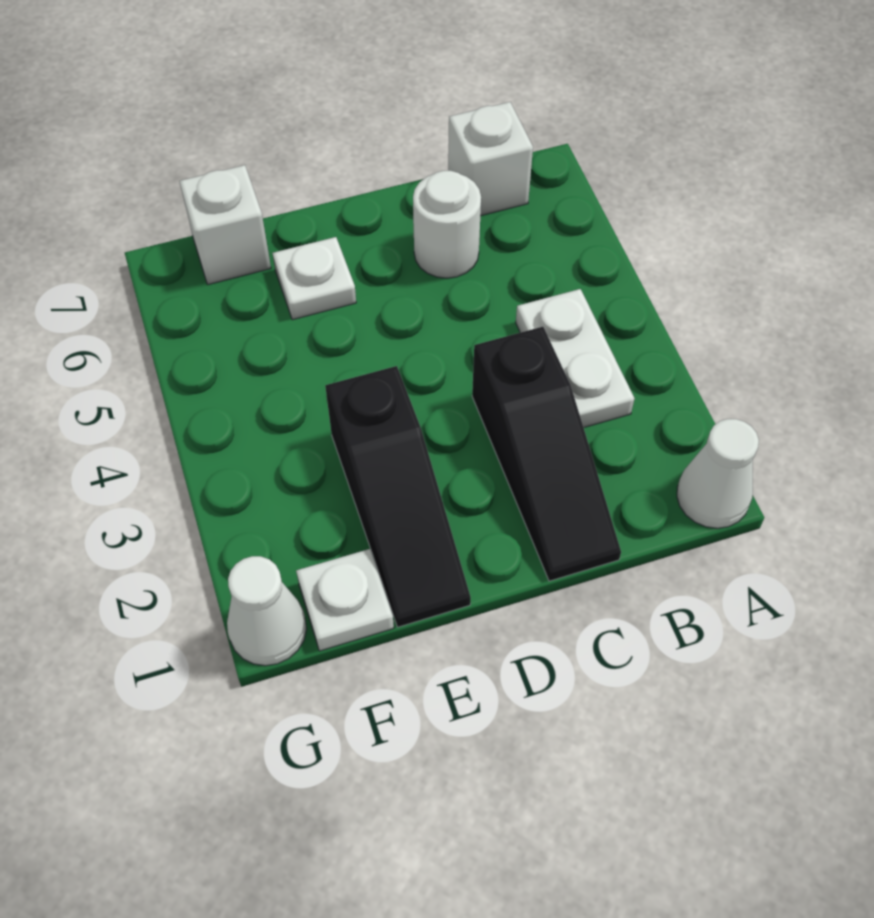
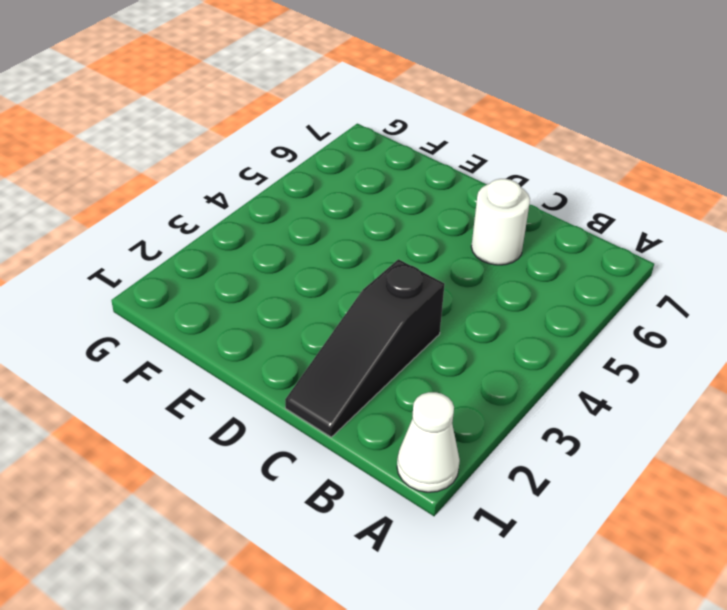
none -> white 1x2 plate [516,289,634,428]
none -> white 1x1 brick [448,102,533,216]

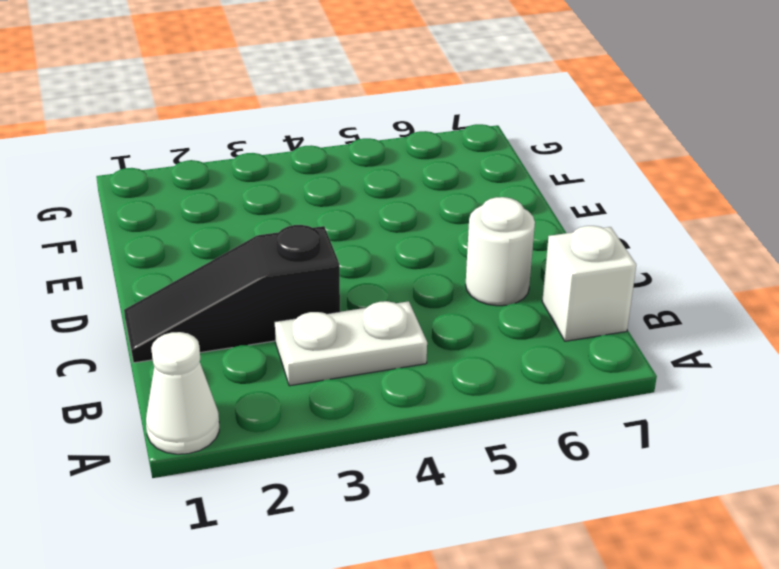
none -> black 1x3 slope [325,366,471,627]
none -> white 1x1 plate [272,237,356,320]

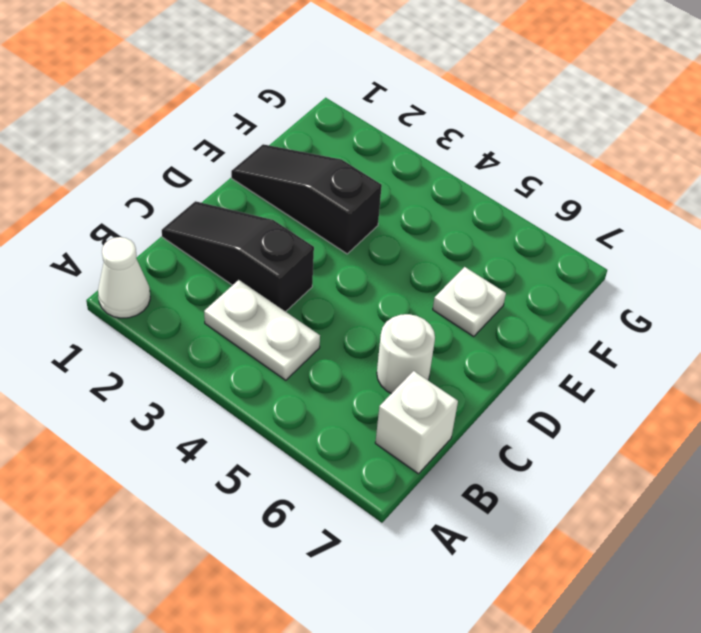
none -> white 1x1 plate [296,549,394,651]
none -> white 1x1 brick [179,165,271,284]

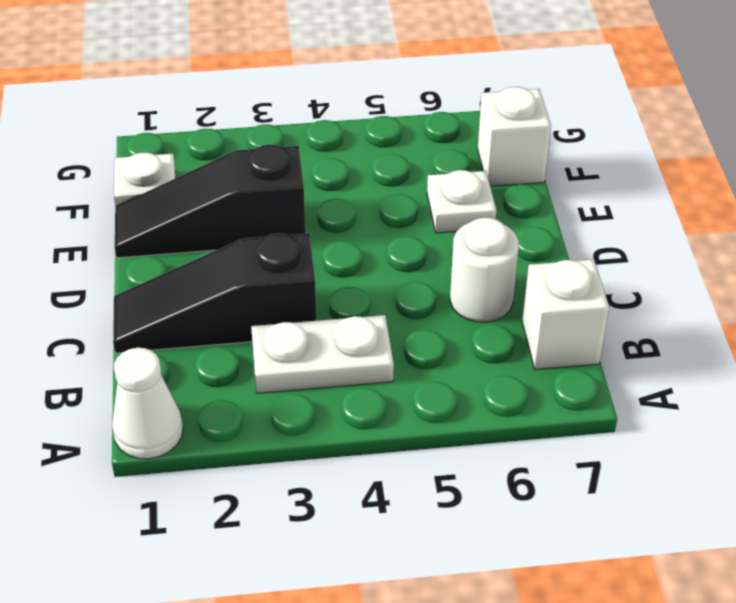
none -> white 1x1 cone [227,556,306,666]

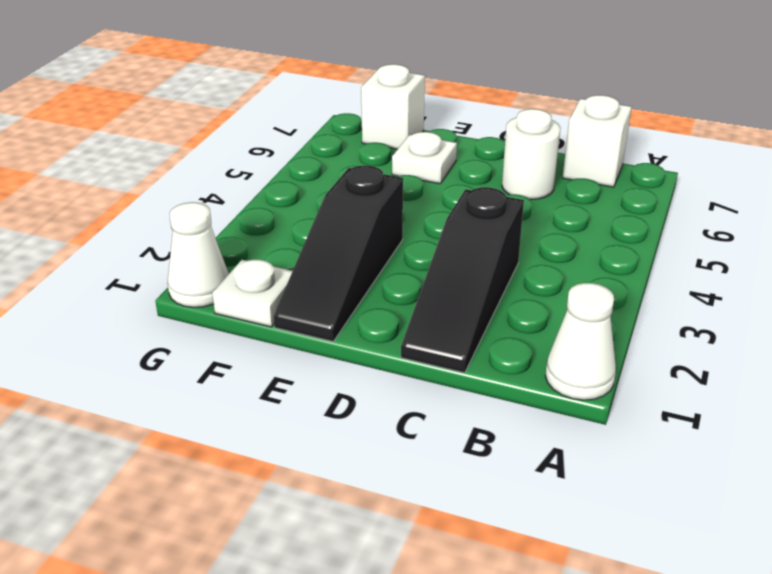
none -> white 1x2 plate [516,289,634,428]

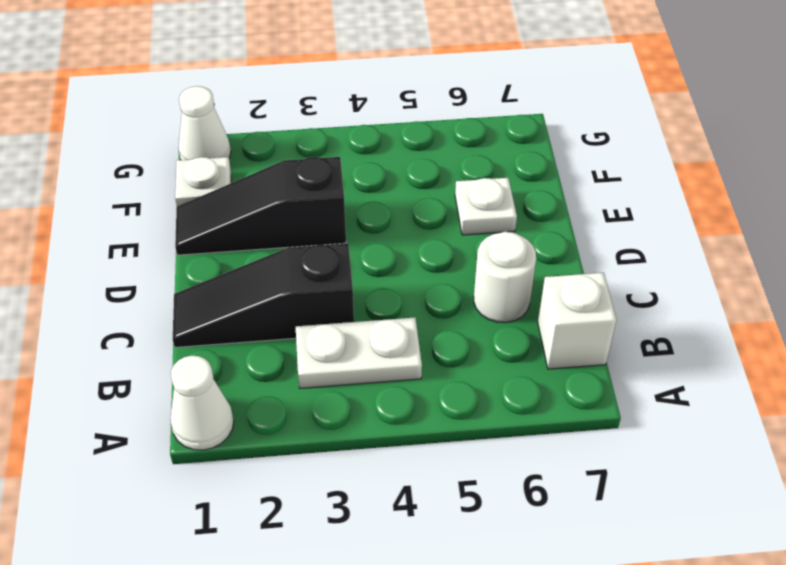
none -> white 1x1 brick [179,165,271,284]

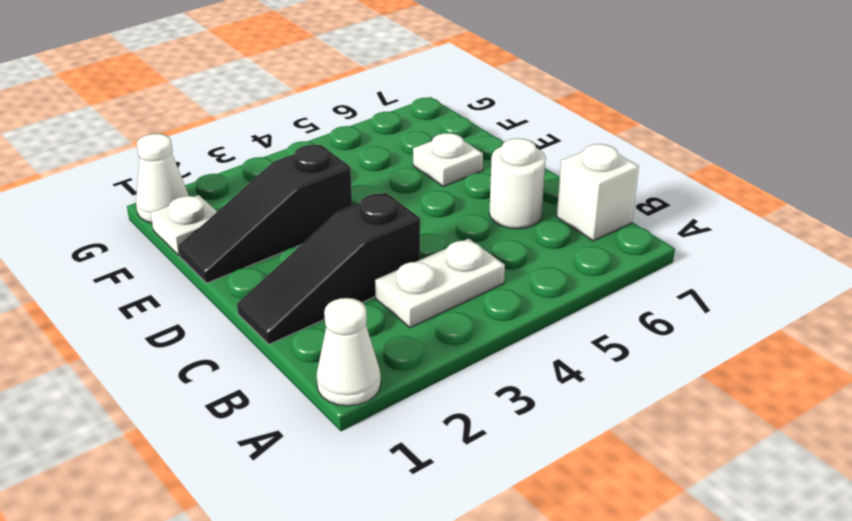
none -> white 1x1 brick [179,165,271,284]

